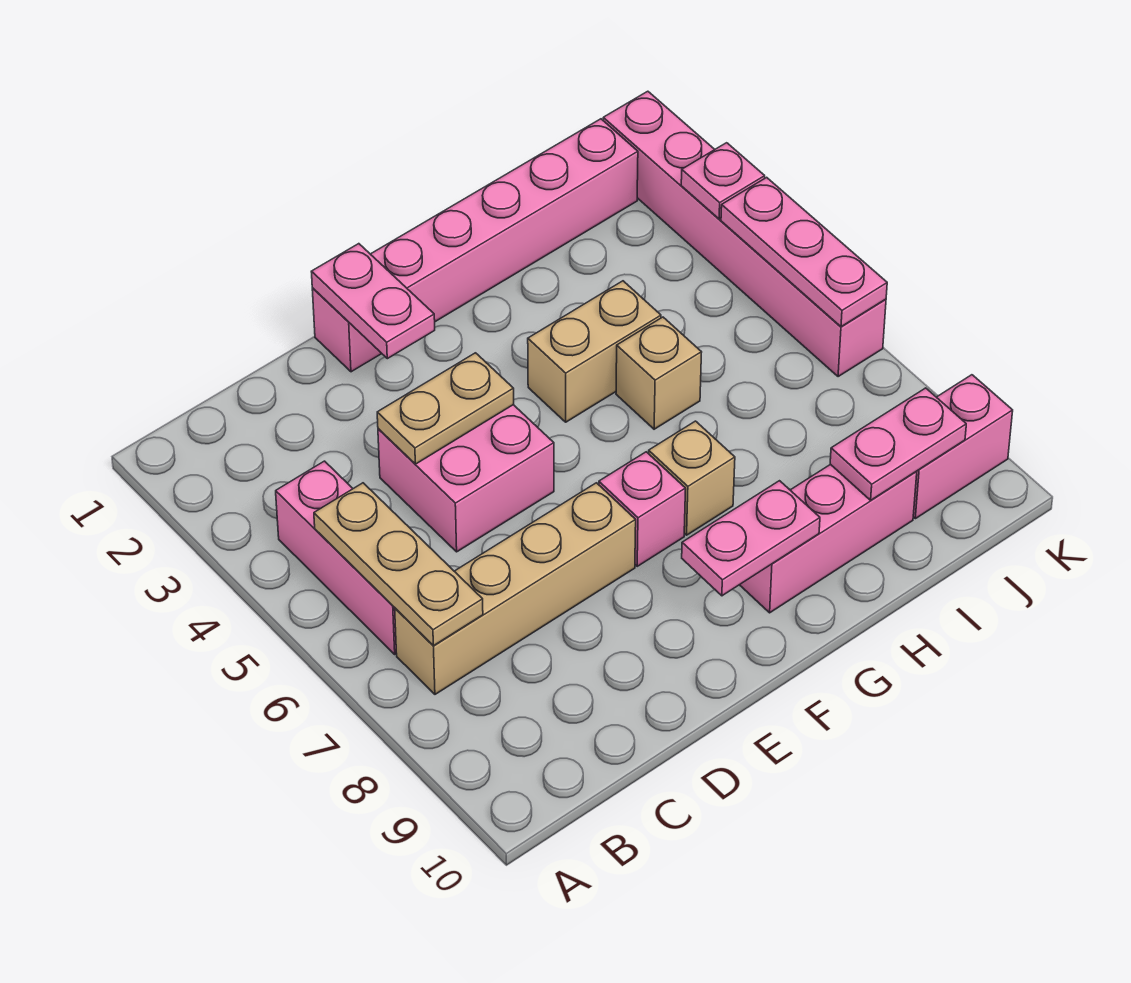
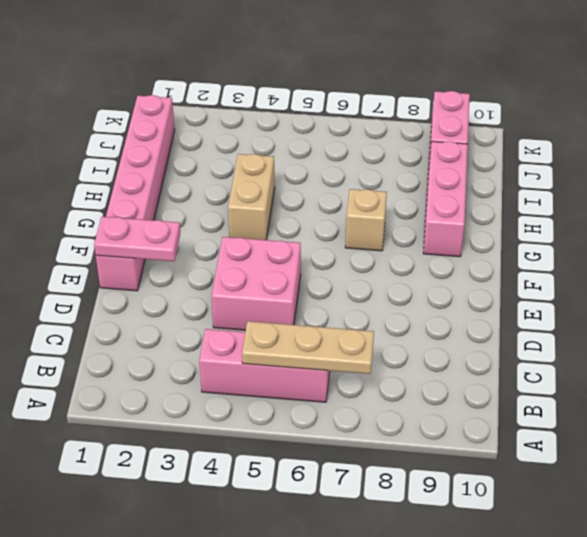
none -> tan 1x4 brick [395,483,636,694]
none -> pink 1x1 brick [599,452,686,566]
none -> tan 1x1 brick [616,317,702,429]

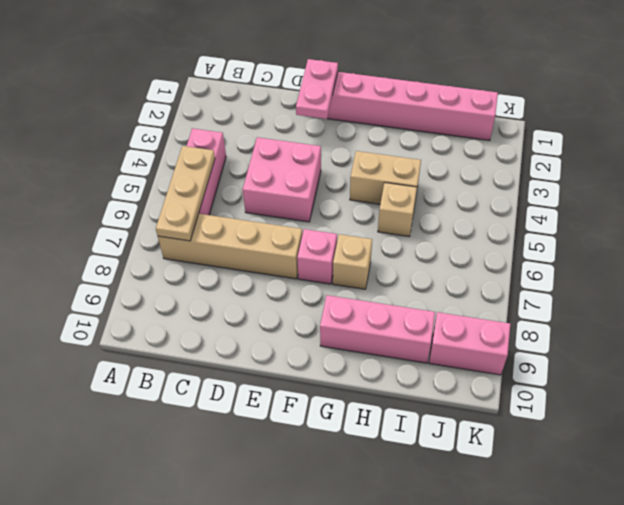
none -> pink 1x6 brick [603,91,886,377]
none -> tan 1x2 plate [377,353,514,464]
none -> pink 1x2 plate [682,481,820,596]

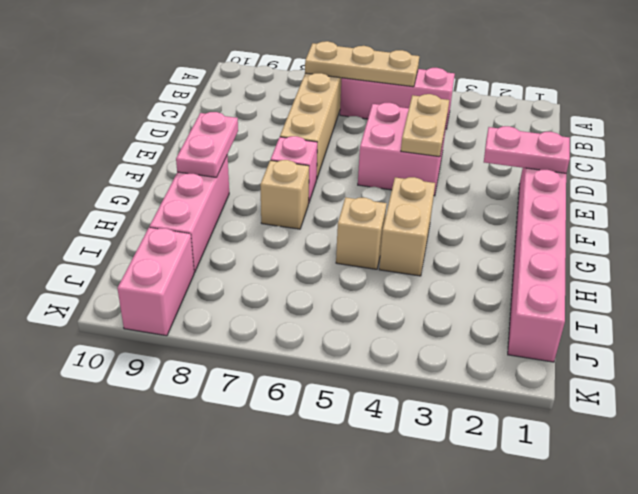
none -> pink 1x6 brick [603,91,886,377]
none -> pink 1x2 plate [830,388,966,500]
none -> pink 1x1 plate [681,143,765,219]

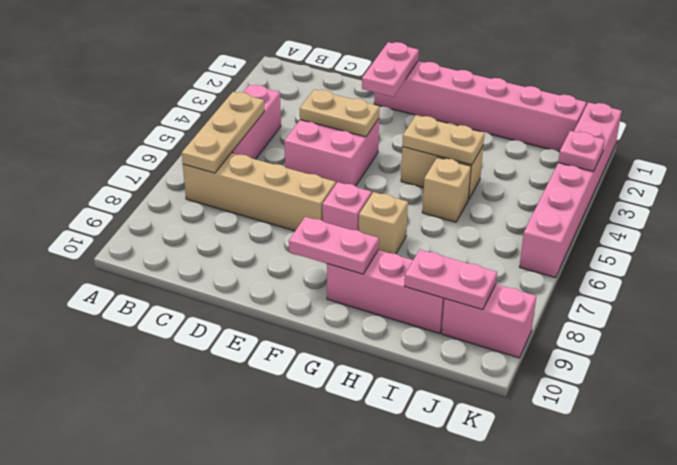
tan 1x2 plate [402,115,485,165] -> none
none -> pink 1x3 plate [721,177,887,327]

